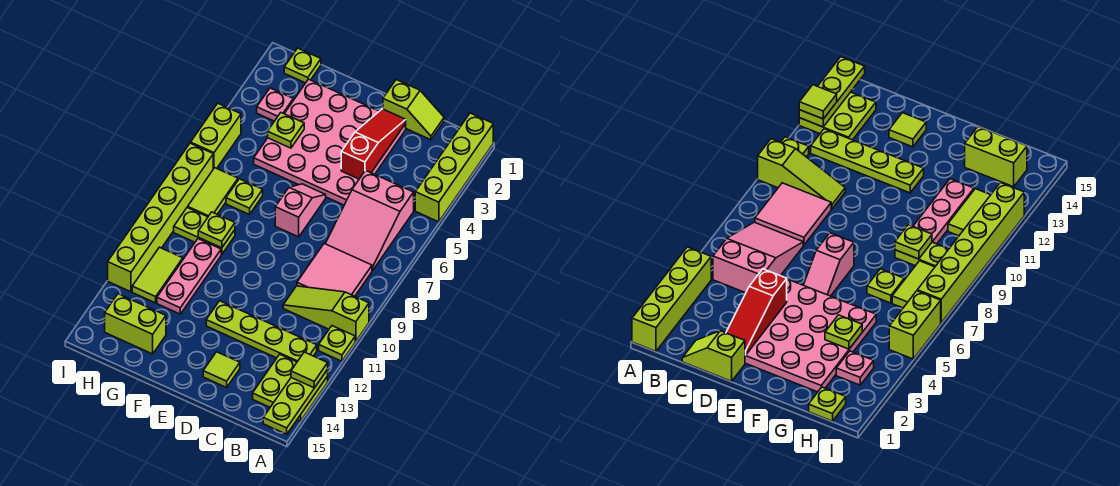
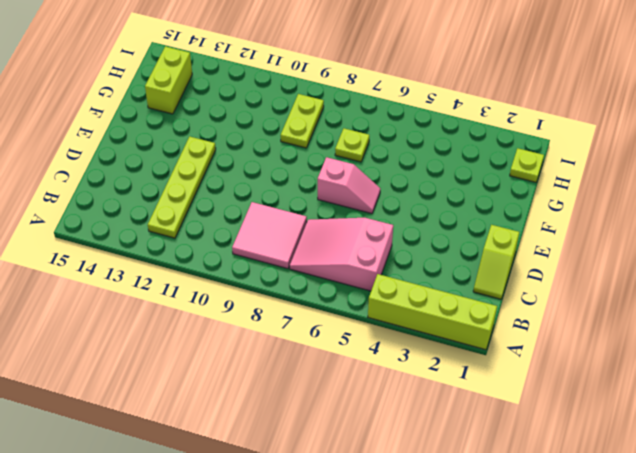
none -> lime 1x3 slope [283,286,369,341]
none -> lime 1x1 plate [319,326,355,361]
none -> lime 2x2 plate [253,354,328,421]

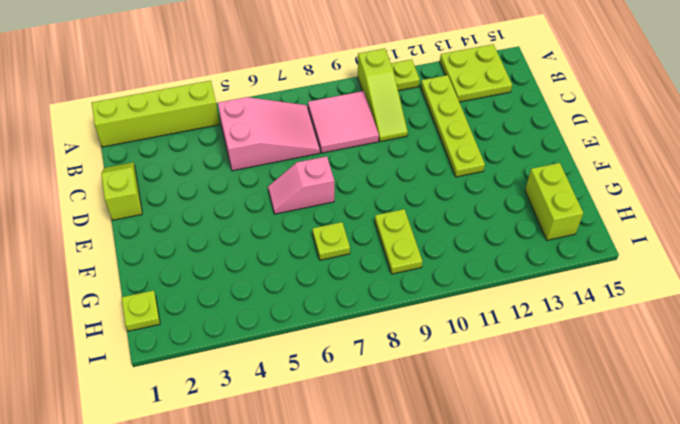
none -> pink 4x4 plate [254,79,406,205]
none -> lime 1x1 tile [203,352,240,387]
none -> pink 1x3 plate [157,239,221,314]

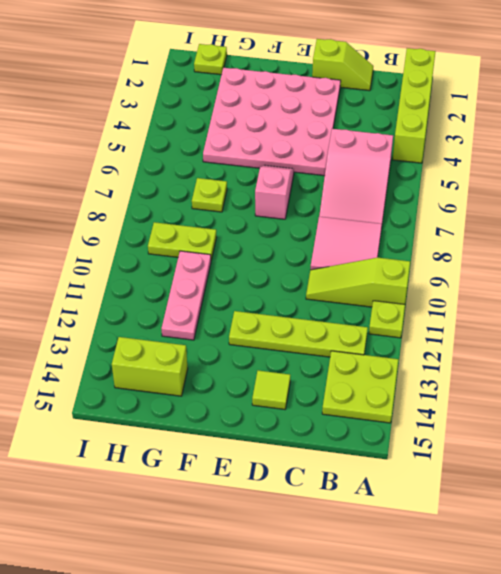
none -> pink 1x1 plate [257,88,293,121]
none -> lime 1x2 tile [188,168,238,217]
none -> lime 1x2 tile [132,247,183,303]

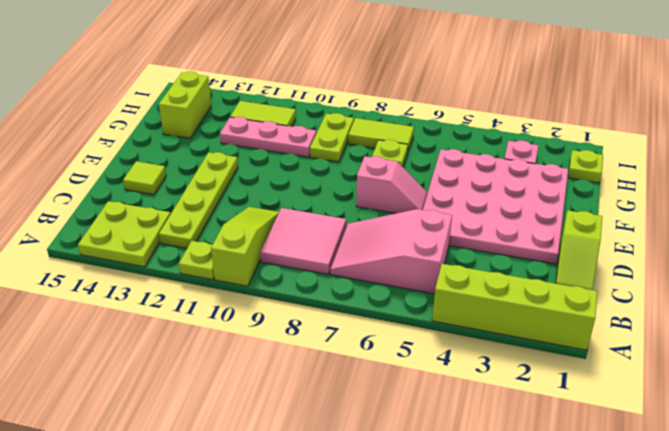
none -> lime 1x2 brick [191,104,241,169]
none -> lime 1x6 brick [108,143,213,292]
none -> lime 1x3 plate [263,370,328,434]

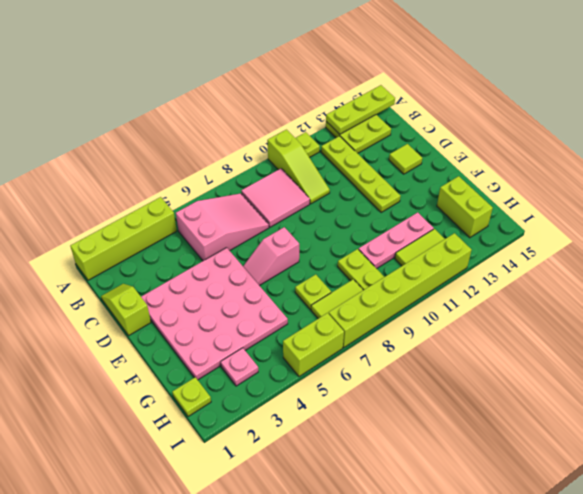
none -> red 1x3 slope [341,109,406,179]
none -> lime 1x1 plate [268,113,304,148]
none -> lime 1x1 plate [198,212,235,248]

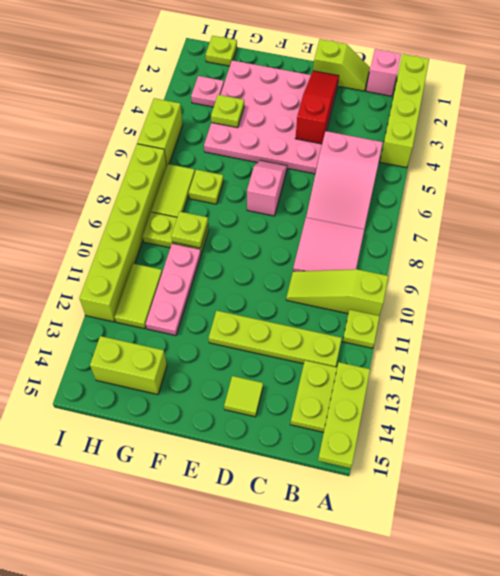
pink 1x1 brick [366,49,401,96] -> none
none -> lime 1x1 tile [291,352,328,388]

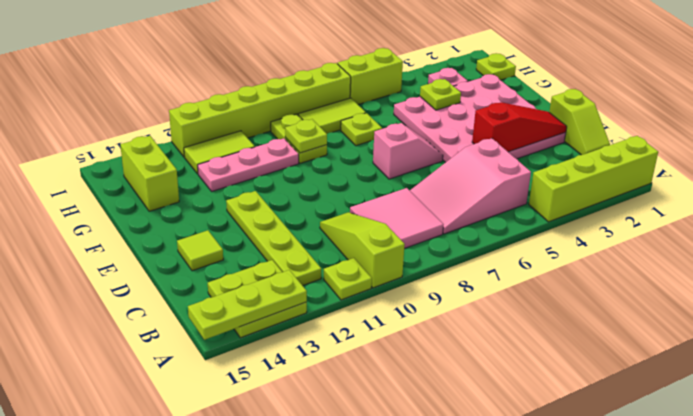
none -> lime 1x1 tile [291,352,328,388]

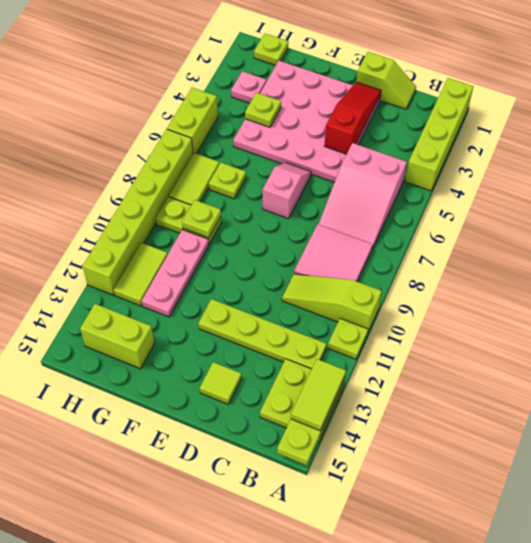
lime 1x2 tile [291,359,346,431] -> lime 1x1 tile [291,352,328,388]

